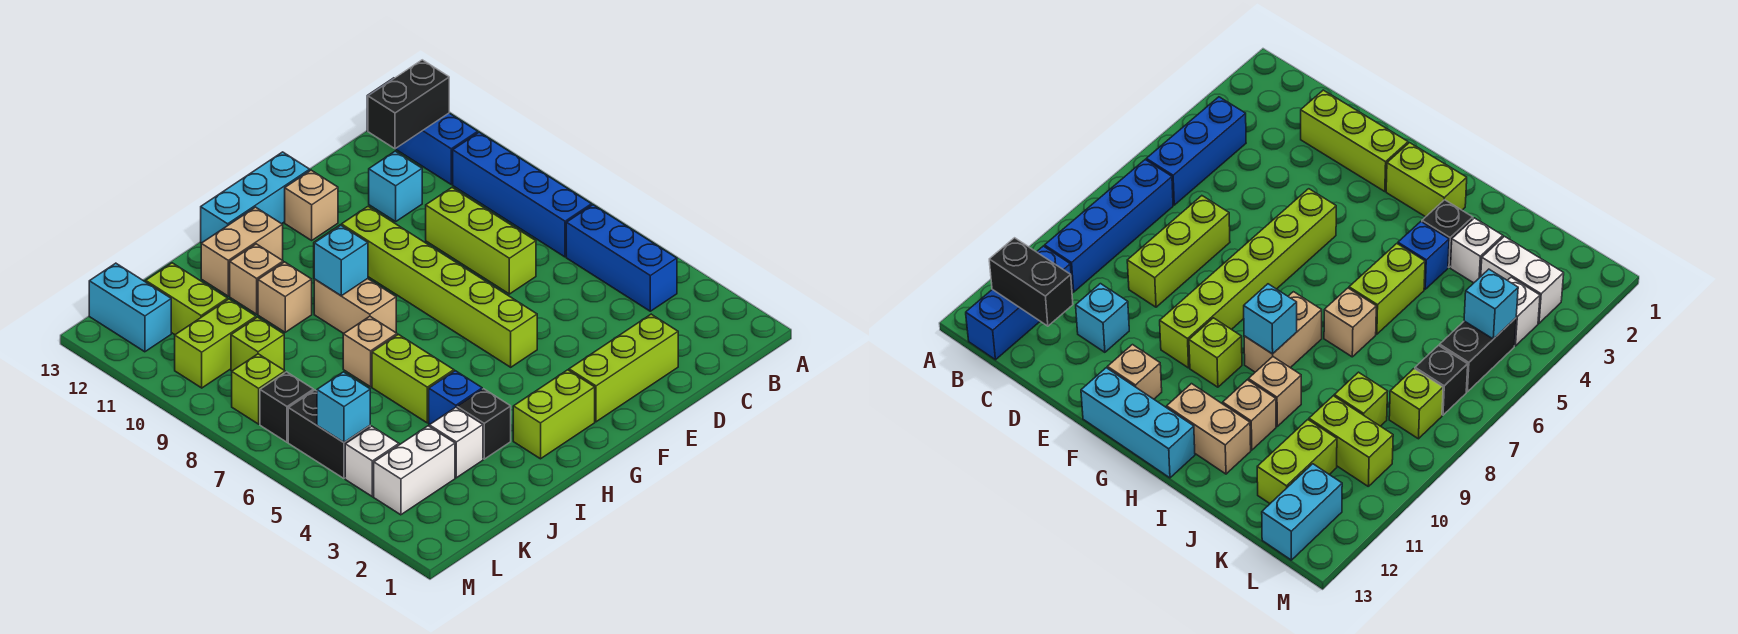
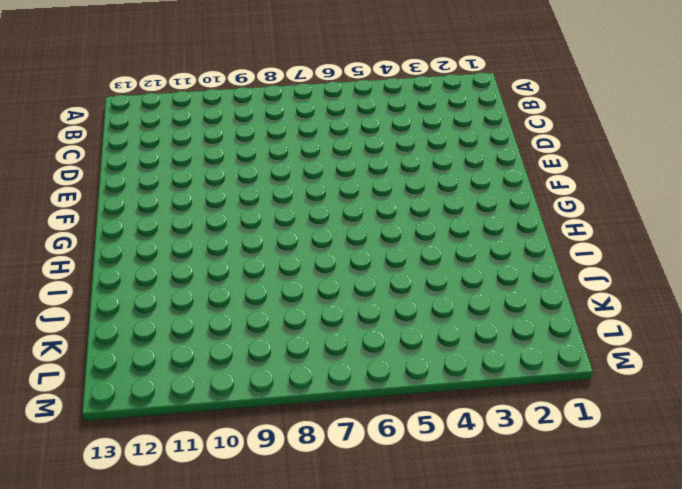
none -> blue 1x3 brick [566,205,677,311]
none -> blue 1x4 brick [453,132,592,257]
none -> blue 1x3 brick [367,78,478,184]
none -> lime 1x3 brick [569,314,678,422]

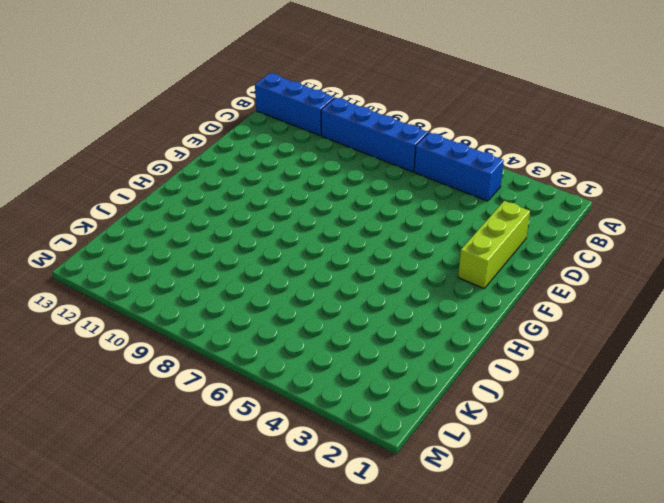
none -> lime 1x3 brick [426,188,536,294]
none -> cyan 1x1 brick [369,151,422,221]
none -> lime 1x6 brick [342,207,537,367]
none -> tan 1x1 brick [285,170,338,240]

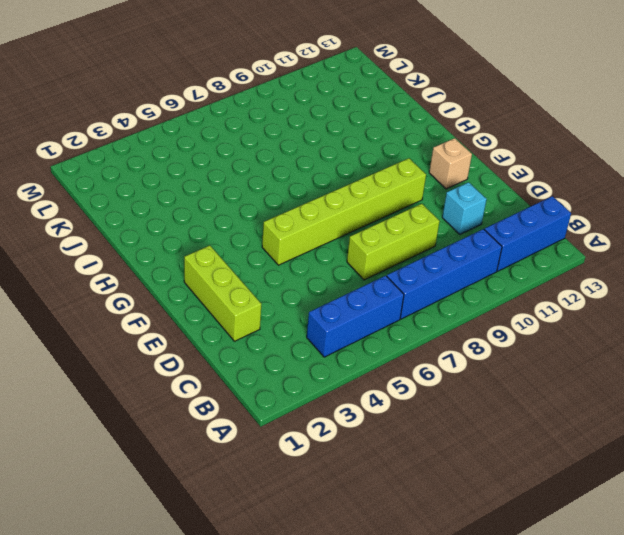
none -> cyan 1x3 brick [201,152,310,243]
none -> lime 1x2 brick [513,370,595,459]
none -> lime 1x1 brick [1189,318,1242,387]
none -> tan 1x2 brick [314,279,396,334]

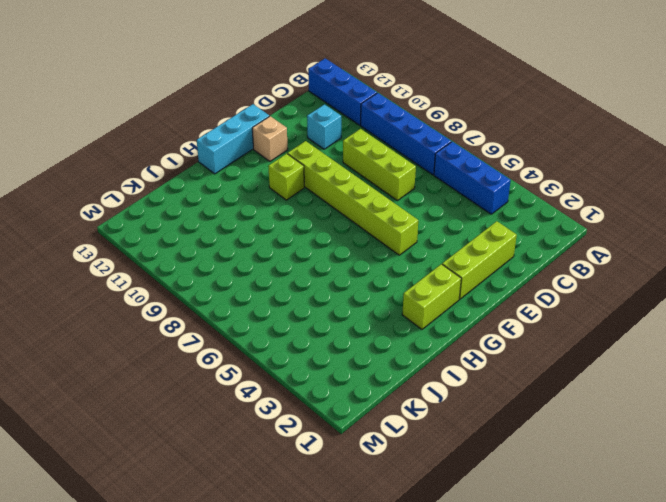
none -> tan 1x2 brick [314,279,396,334]
none -> tan 1x2 brick [201,207,283,296]
none -> black 1x1 brick [457,389,511,459]
none -> blue 1x1 brick [429,371,482,425]

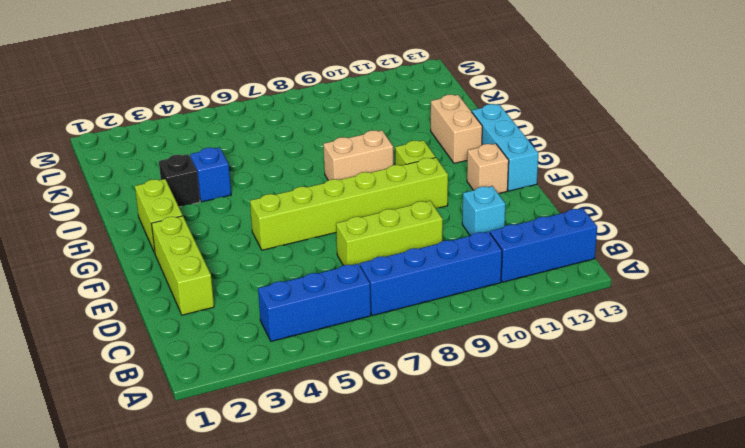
none -> lime 1x2 brick [372,334,454,423]
none -> tan 1x1 brick [343,316,397,387]
none -> tan 1x1 brick [258,262,312,332]
none -> tan 1x1 brick [230,244,283,314]

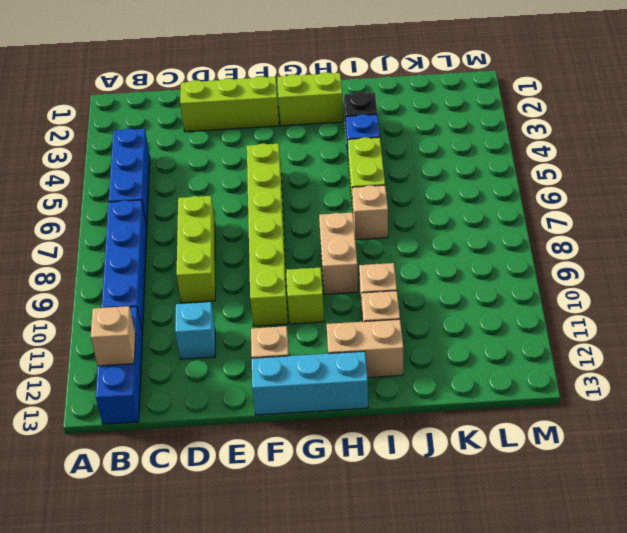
tan 1x1 brick [91,306,136,366] -> black 1x2 brick [368,60,449,149]
none -> white 1x1 brick [429,407,483,478]
none -> white 1x2 brick [374,426,455,515]
none -> lime 1x1 brick [231,317,284,371]
none -> lime 1x2 brick [175,299,256,388]

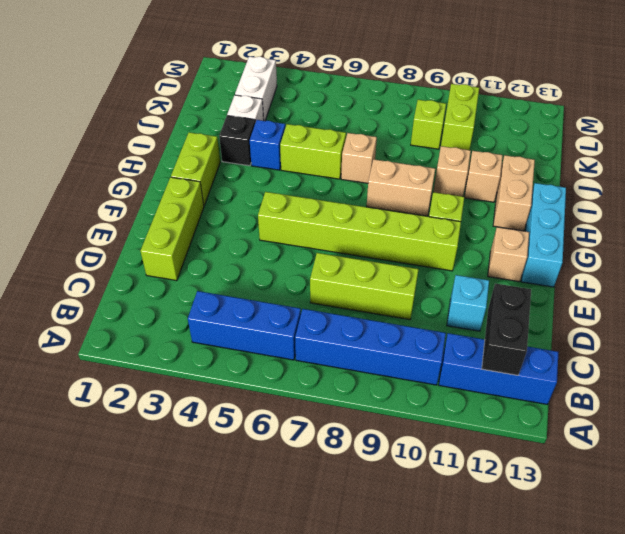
none -> lime 1x2 brick [146,263,228,335]
none -> white 1x1 brick [345,426,399,497]
none -> black 1x2 brick [288,390,370,478]
none -> black 1x1 brick [260,372,314,442]

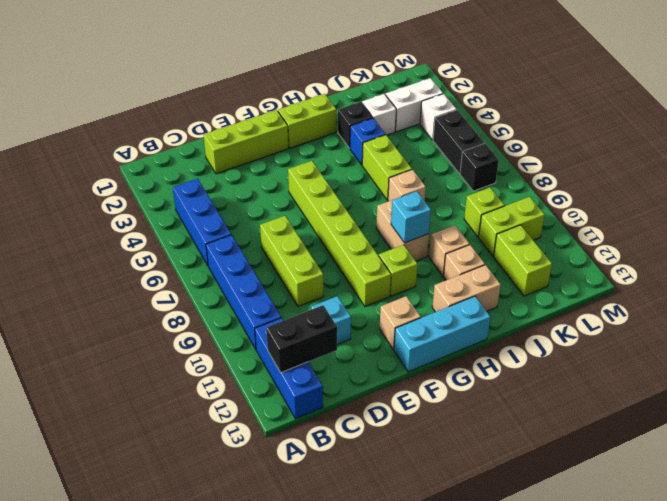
none -> lime 1x1 brick [232,354,285,424]
none -> cyan 1x2 brick [89,263,171,352]
none -> cyan 1x1 brick [317,372,370,442]

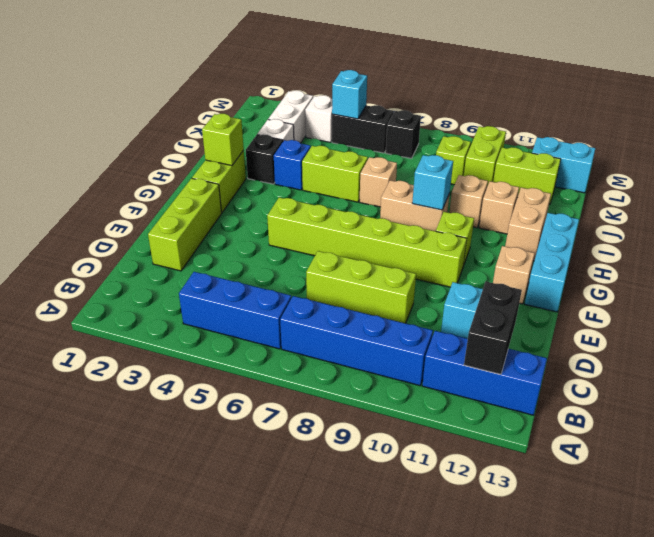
lime 1x1 brick [202,114,244,166] -> lime 1x1 brick moved to [232,354,285,424]

